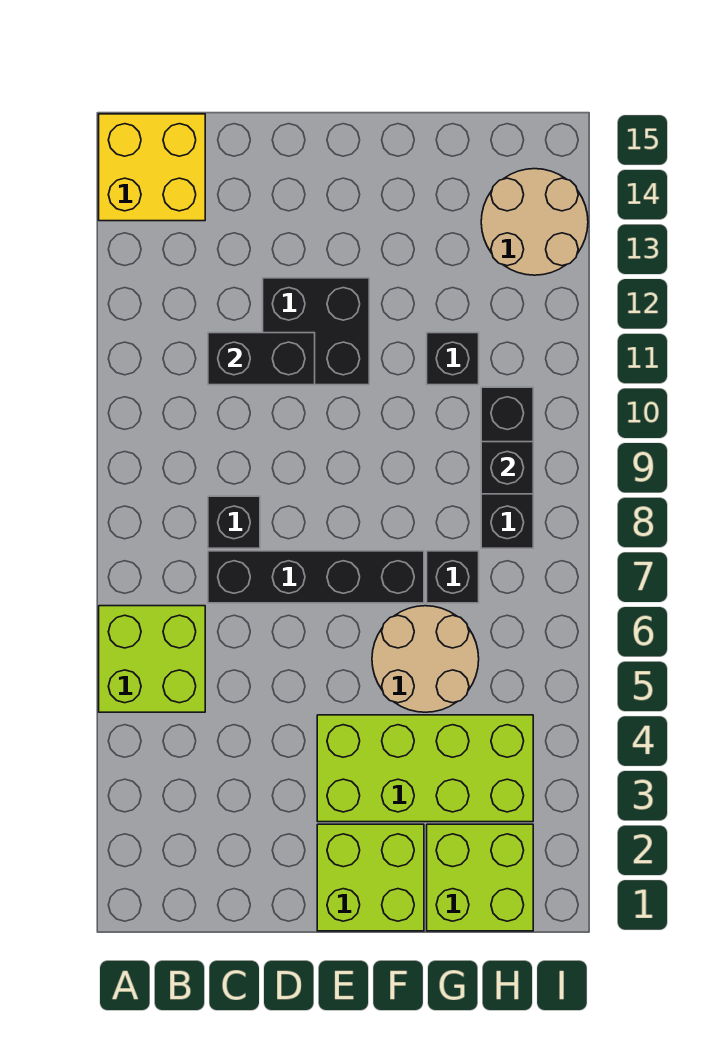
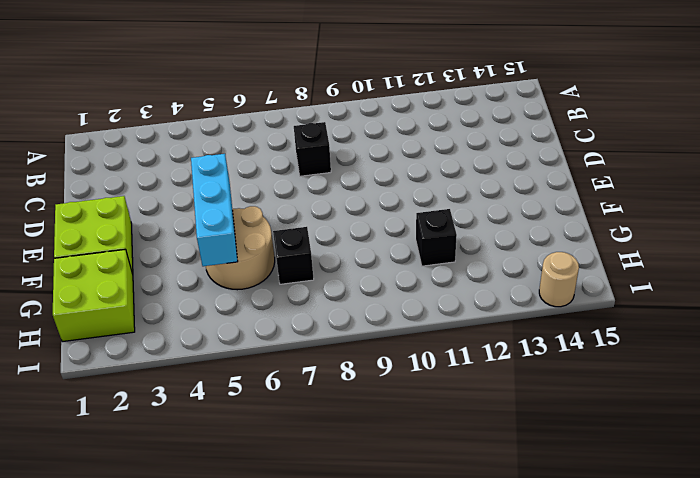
cyan 1x3 brick [191,154,238,266] -> none
tan 1x1 round brick [539,252,579,307] -> tan 2x2 round brick [481,169,588,275]
none -> lime 2x2 brick [99,606,205,712]
none -> yellow 2x2 brick [99,114,205,221]
none -> black 1x4 brick [208,551,424,603]

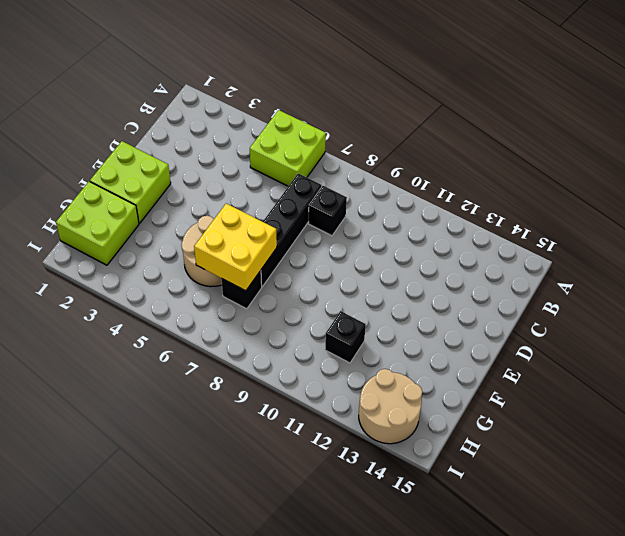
yellow 2x2 brick [194,204,277,291] -> yellow 2x2 brick moved to [99,114,205,221]
none -> black 2x2 brick [263,278,369,385]
none -> lime 2x4 brick [317,715,533,822]
none -> black 1x3 brick [481,387,533,548]

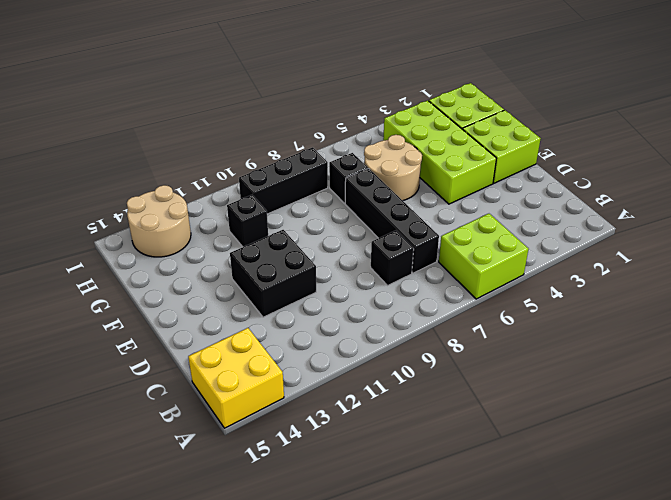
none -> black 1x2 brick [208,333,315,385]
none -> black 1x1 brick [481,442,533,494]

